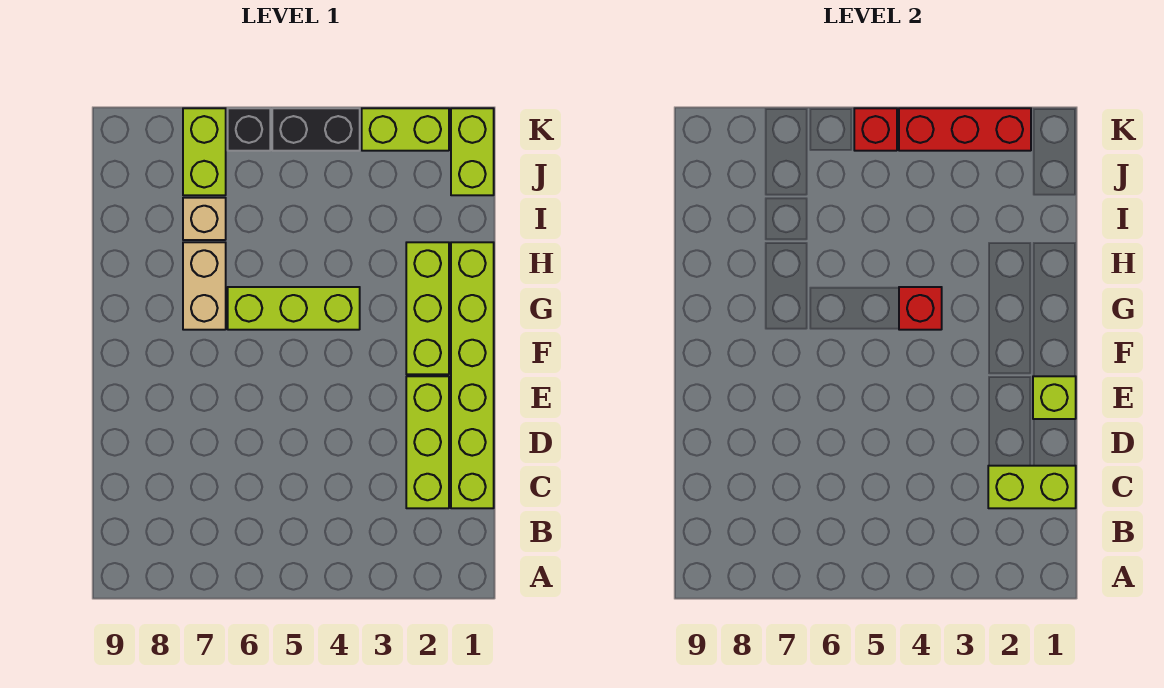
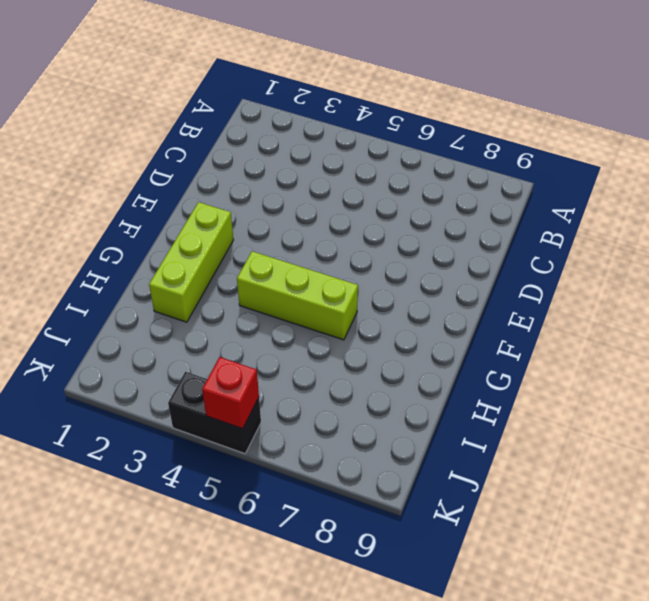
none -> lime 1x6 brick [451,242,494,508]
none -> lime 1x3 brick [406,376,449,508]
none -> tan 1x2 brick [183,242,226,330]

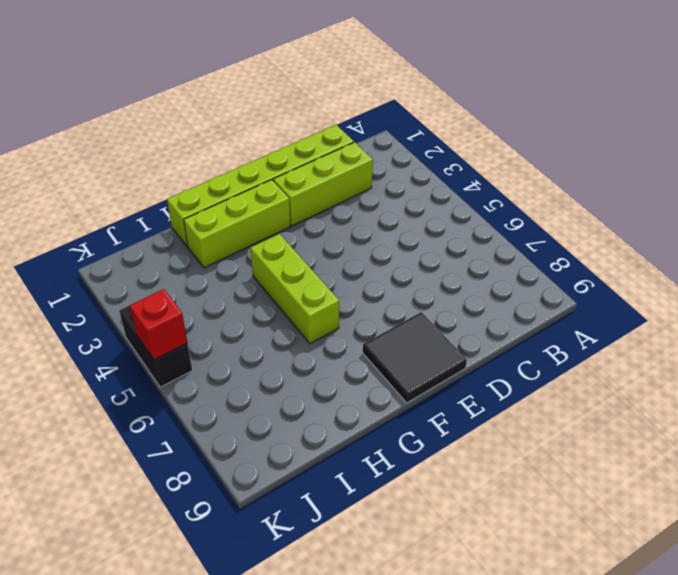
black 2x2 tile [363,312,467,403] -> none
none -> tan 1x2 brick [183,242,226,330]
none -> tan 1x1 brick [183,198,226,240]
none -> lime 1x2 brick [451,108,494,195]

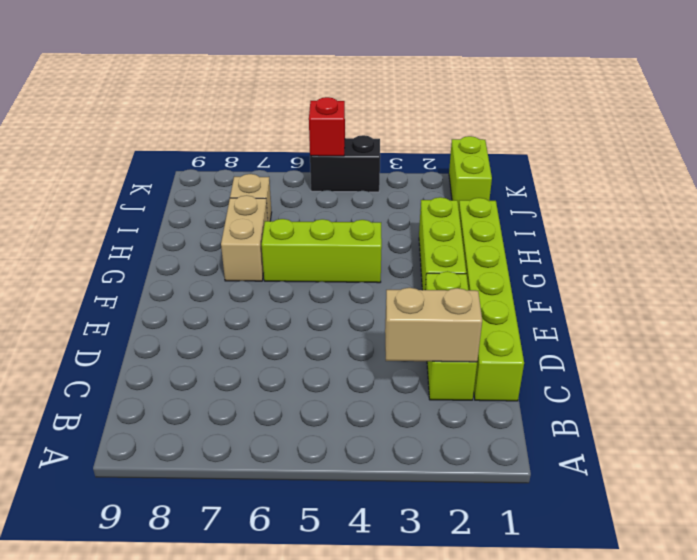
tan 1x2 brick [385,288,482,362] -> lime 1x2 brick [988,466,1076,508]
none -> lime 1x2 brick [183,108,226,195]
none -> lime 1x2 brick [362,108,449,151]
none -> black 1x1 brick [228,108,270,151]

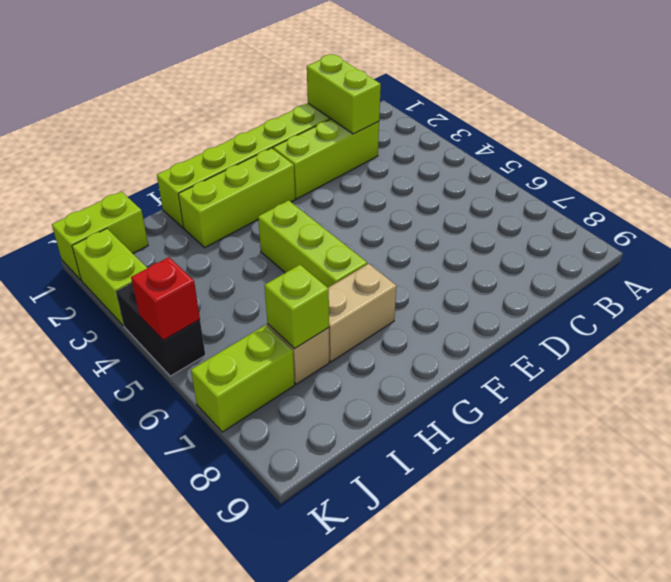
lime 1x1 brick [264,265,329,349] -> lime 1x1 brick moved to [1033,376,1076,419]
none -> black 1x1 brick [228,108,270,151]
none -> red 1x1 brick [899,287,942,330]
none -> red 1x3 brick [899,108,1031,151]

